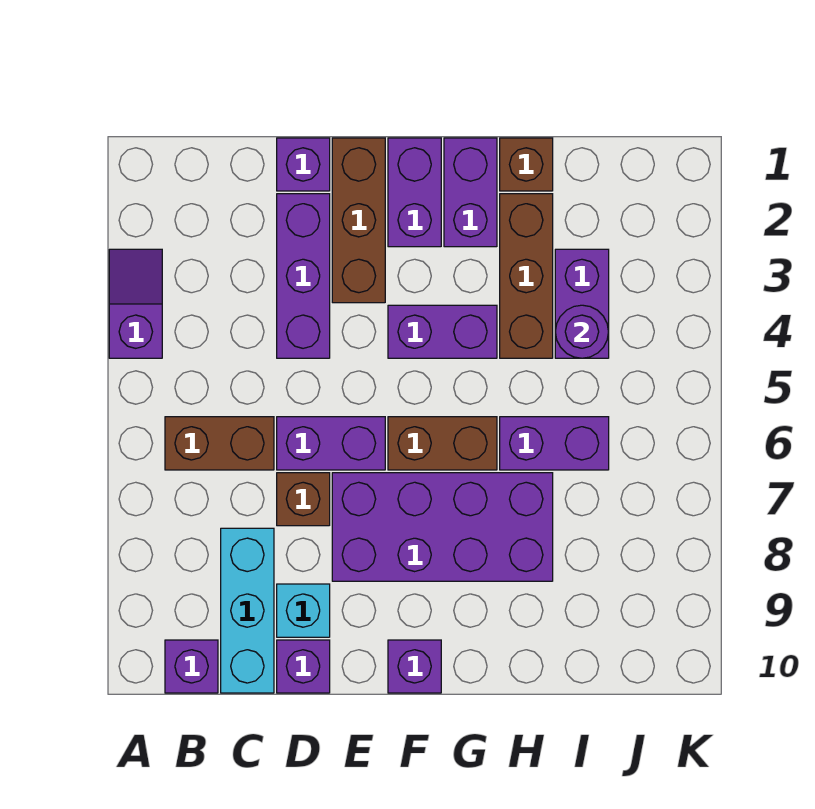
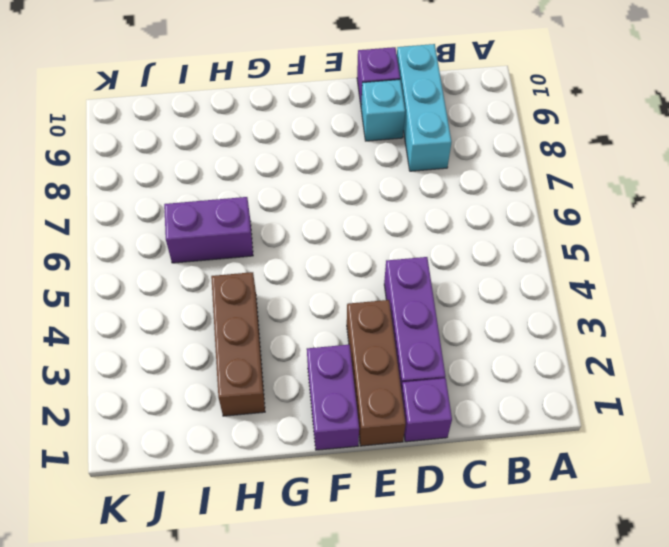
none -> purple 1x2 slope [109,249,162,358]
none -> brown 1x2 brick [165,417,274,470]
none -> purple 1x1 brick [165,640,218,693]

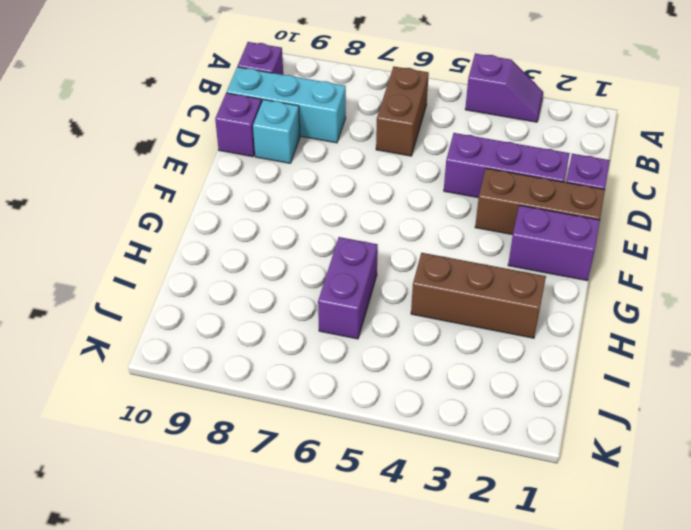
none -> purple 1x2 brick [277,417,385,470]
none -> brown 1x1 brick [277,473,330,526]
none -> purple 2x4 brick [332,473,553,581]

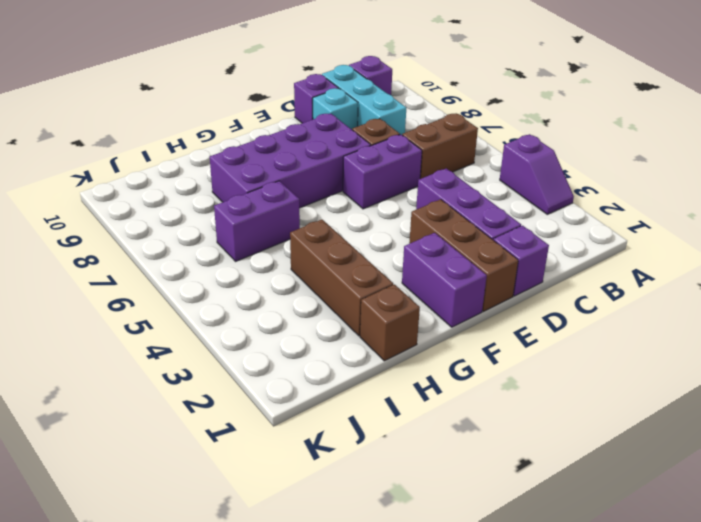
none -> purple 1x2 brick [388,305,497,358]
none -> brown 1x2 brick [388,417,497,470]
none -> purple 1x1 brick [388,640,441,693]

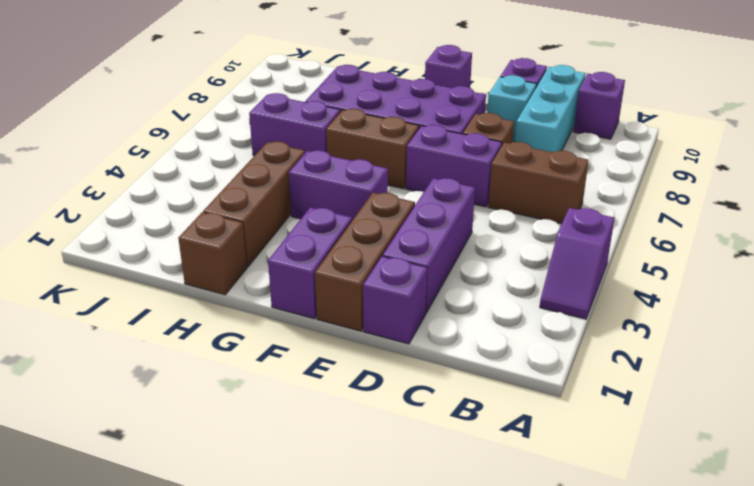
none -> purple 1x2 brick [444,138,497,247]
none -> purple 1x2 brick [555,249,609,358]
none -> purple 1x1 round brick [555,305,609,358]

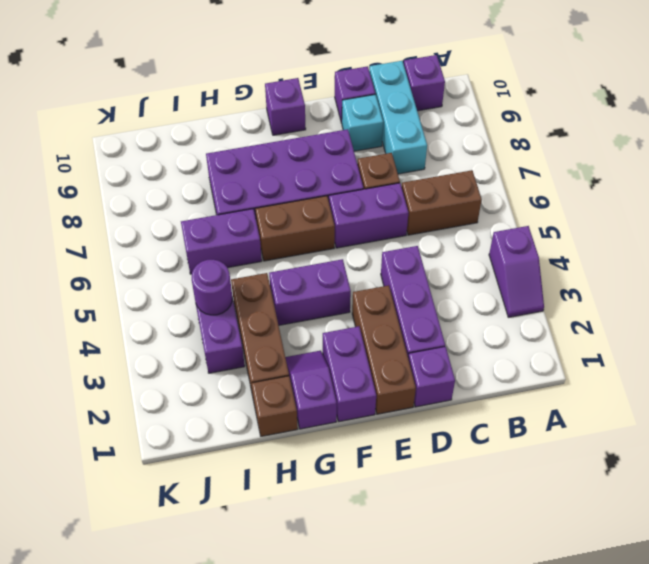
purple 1x2 slope [285,351,337,429] -> purple 1x2 brick [444,138,497,247]

